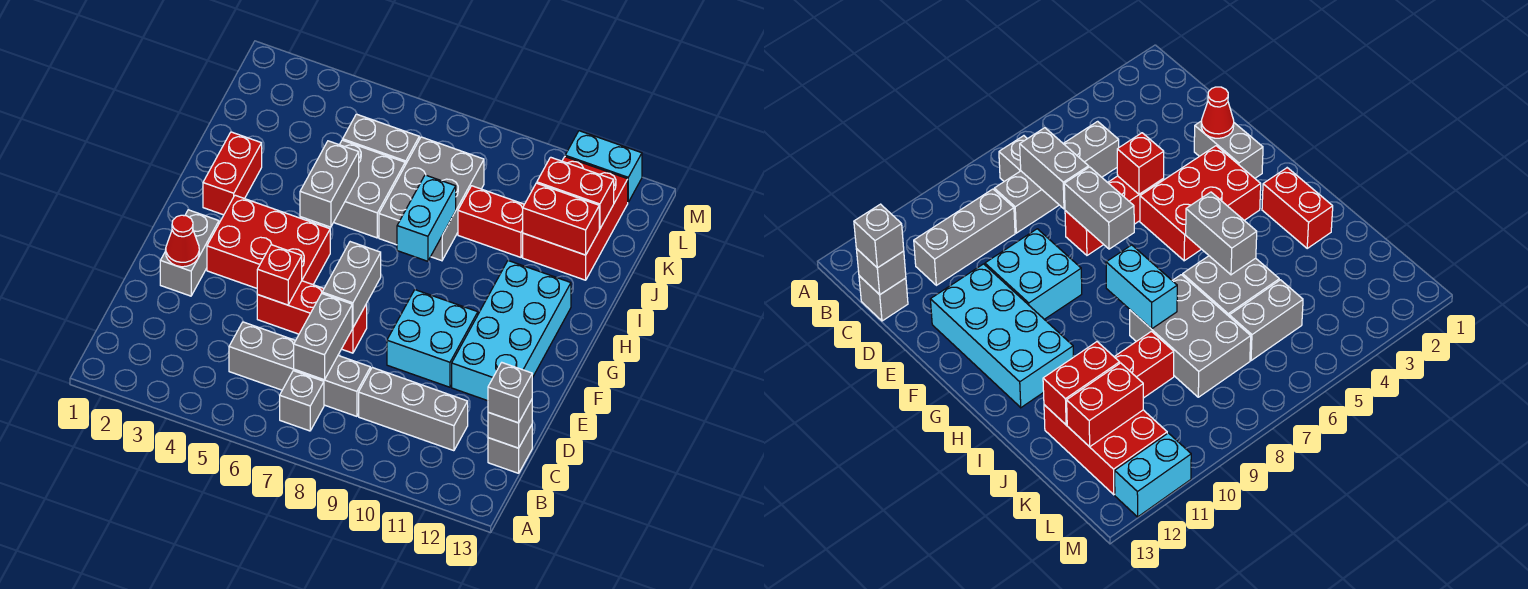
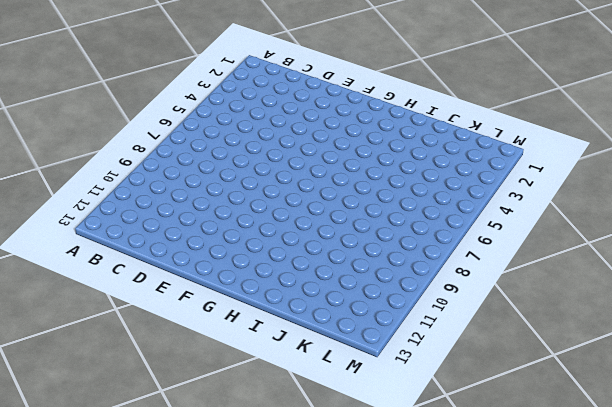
none -> grey 1x1 brick [280,371,324,431]
none -> grey 1x4 brick [229,322,370,416]
none -> grey 1x3 brick [359,368,468,451]

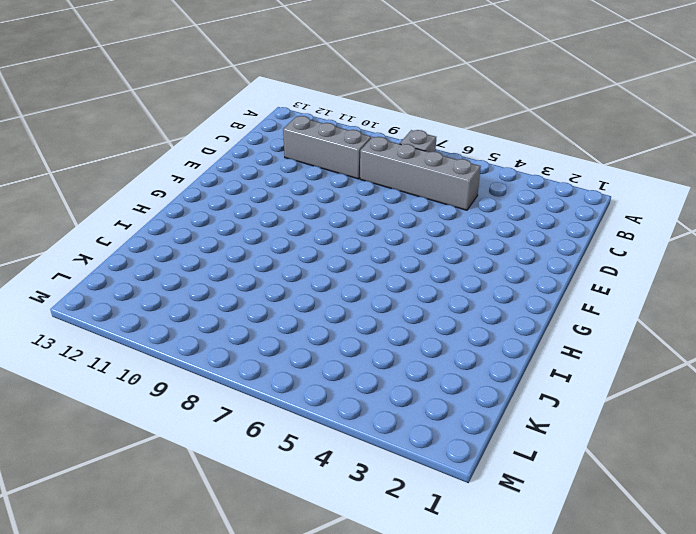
none -> grey 1x1 brick [488,425,532,473]
none -> grey 1x2 brick [160,210,219,296]
none -> red 1x3 brick [257,281,367,353]

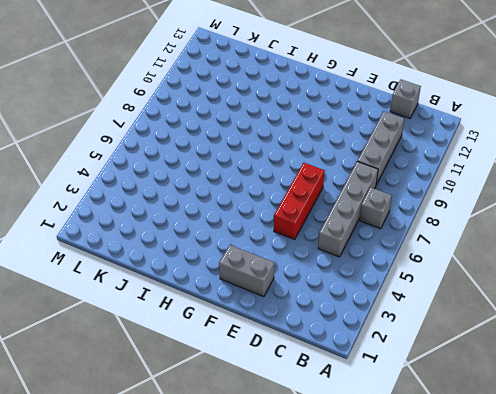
none -> cyan 2x2 brick [387,290,478,387]
none -> cyan 2x4 brick [452,261,571,401]
none -> red 2x3 brick [207,195,330,288]

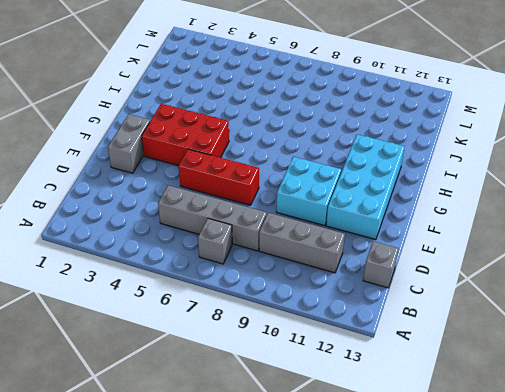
none -> red 1x2 brick [203,132,262,215]
none -> grey 2x2 brick [334,140,405,238]
none -> grey 2x3 brick [379,137,484,261]

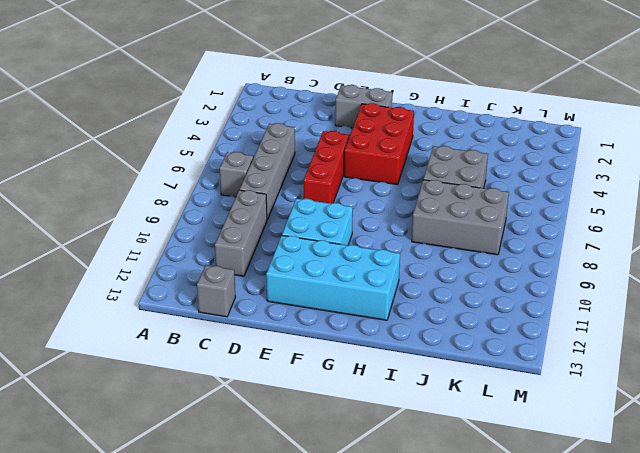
none -> red 1x2 brick [203,132,262,215]
none -> red 1x2 brick [458,186,524,257]
none -> red 2x3 brick [523,157,628,280]

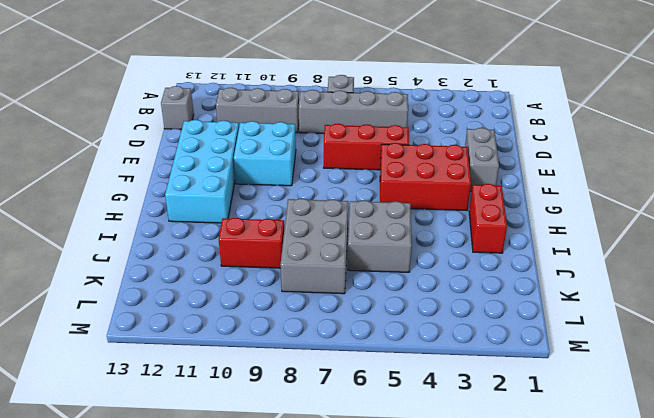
none -> red 2x3 brick [523,157,628,280]
none -> grey 1x2 brick [343,114,419,165]
none -> cyan 1x2 brick [565,131,642,202]

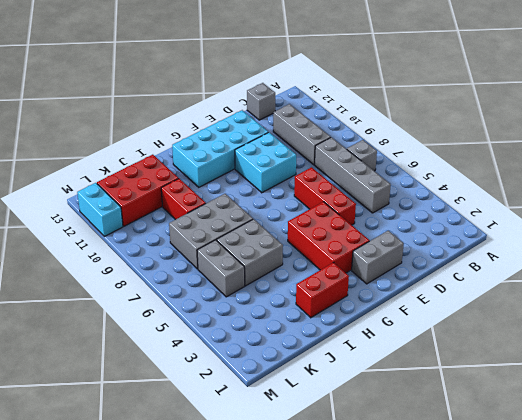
none -> grey 1x2 brick [294,294,352,380]
none -> grey 1x1 brick [488,400,532,448]
none -> red 1x1 cone [166,215,199,267]

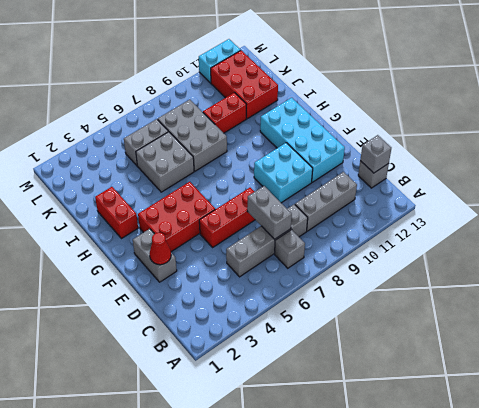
none -> red 1x1 brick [257,245,302,305]
none -> grey 1x2 brick [322,242,381,328]
none -> grey 1x2 brick [300,141,359,227]

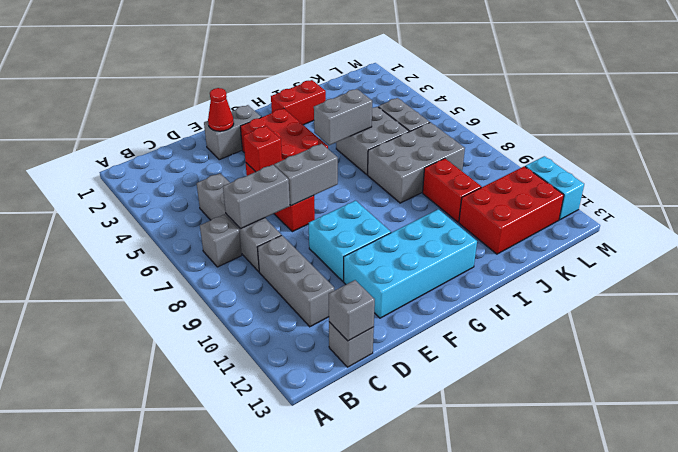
none -> cyan 1x2 brick [397,175,456,261]
none -> red 1x2 brick [523,183,599,255]
none -> red 1x2 brick [537,157,614,229]

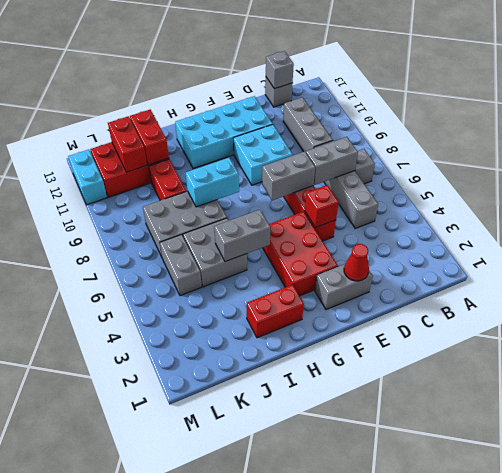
none -> grey 1x1 brick [488,363,532,423]

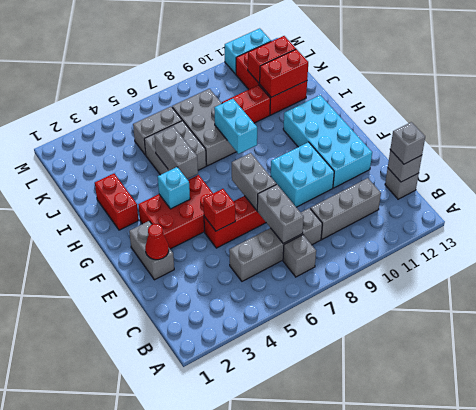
cyan 1x1 brick [158,167,190,209] -> none

